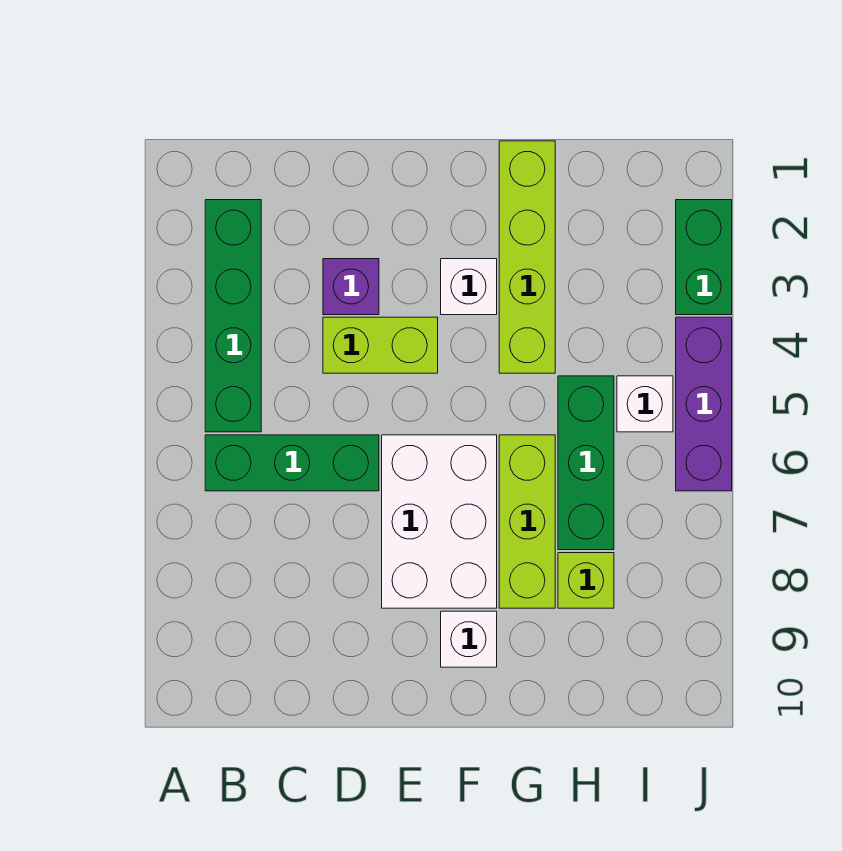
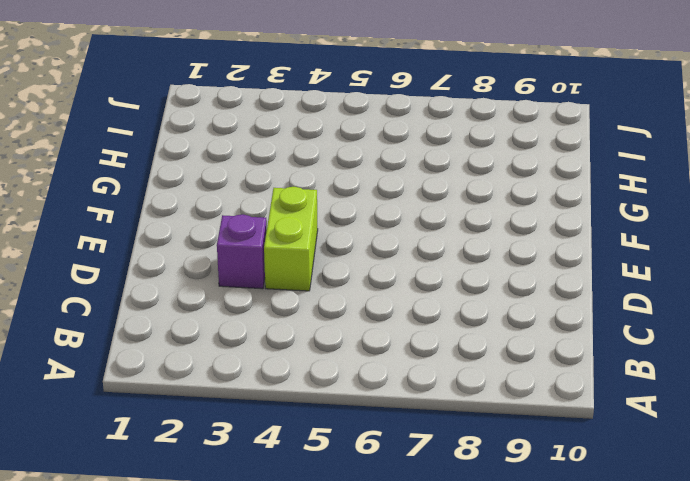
none -> green 1x4 brick [205,200,261,432]
none -> green 1x3 brick [205,435,379,491]
none -> white 2x3 brick [382,435,497,608]

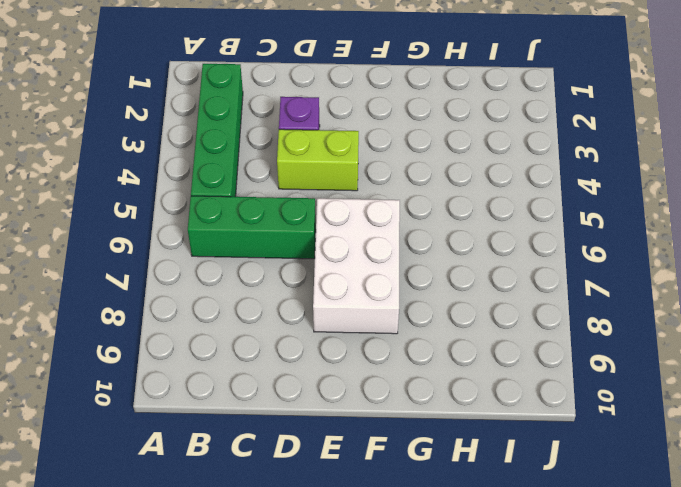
none -> white 1x1 brick [441,259,497,315]
none -> white 1x1 brick [441,611,497,667]
none -> lime 1x4 brick [499,141,555,373]

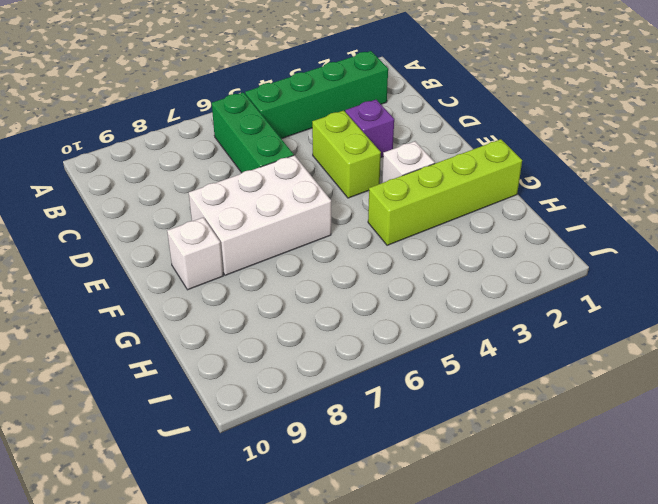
none -> lime 1x3 brick [499,435,555,608]
none -> green 1x3 brick [558,376,614,550]
none -> lime 1x1 brick [558,553,614,608]

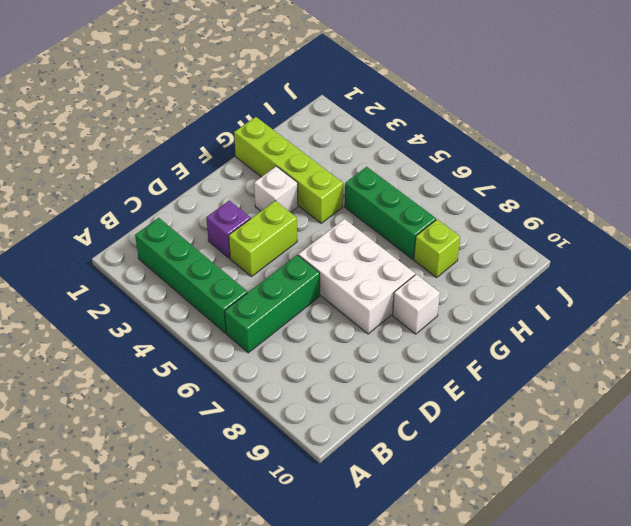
none -> lime 1x3 brick [499,435,555,608]
none -> white 1x1 brick [617,376,673,432]
none -> green 1x2 brick [676,200,732,315]

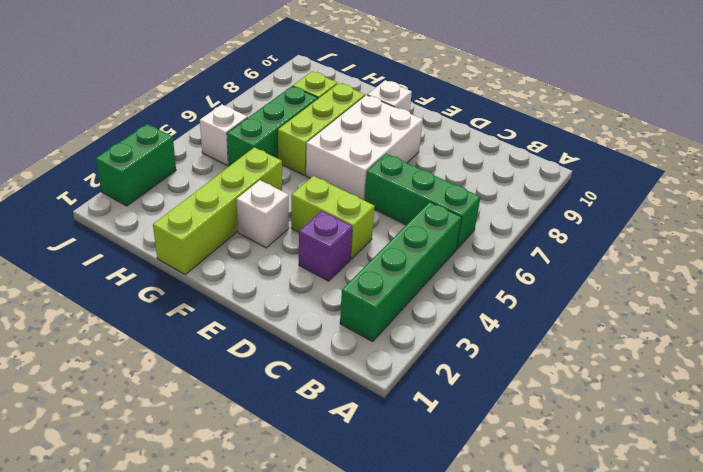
none -> purple 1x3 brick [676,317,732,491]

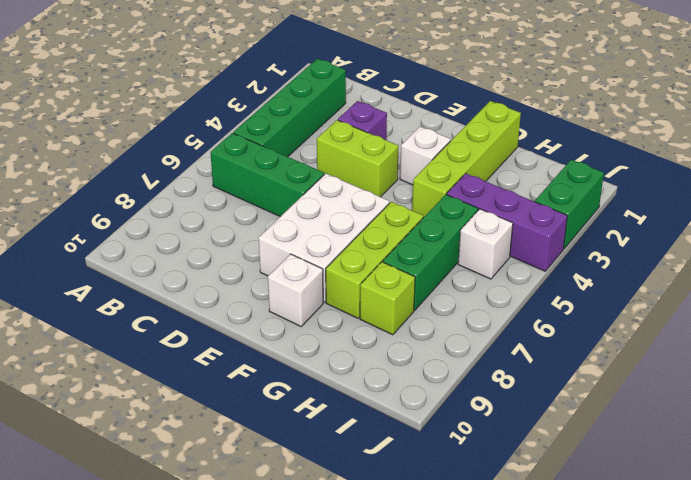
purple 1x3 brick [447,174,567,271] -> purple 1x3 brick turned to [676,317,732,491]

